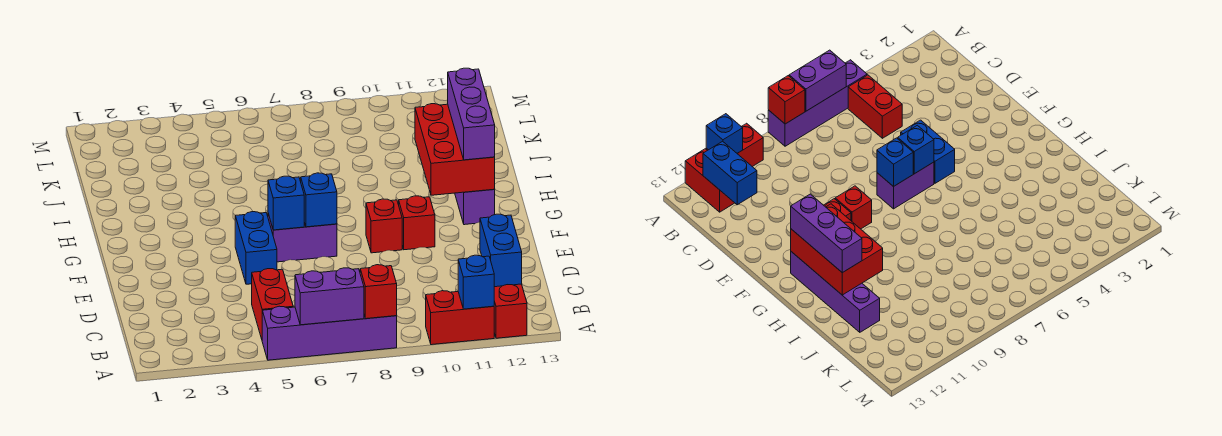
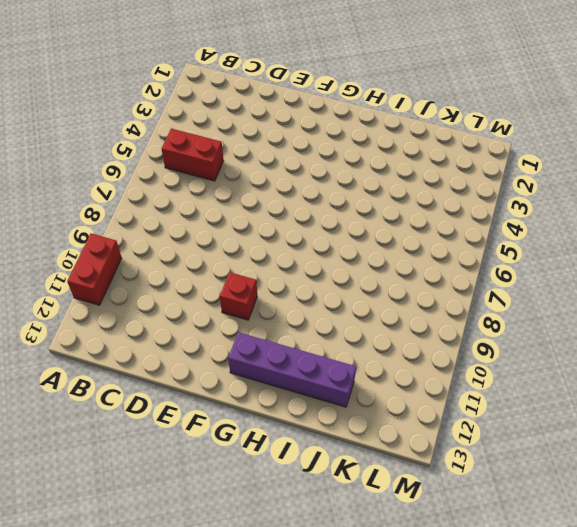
none -> purple 1x4 brick [262,306,397,360]
none -> red 1x2 brick [494,284,527,338]
none -> blue 1x2 brick [235,211,277,284]

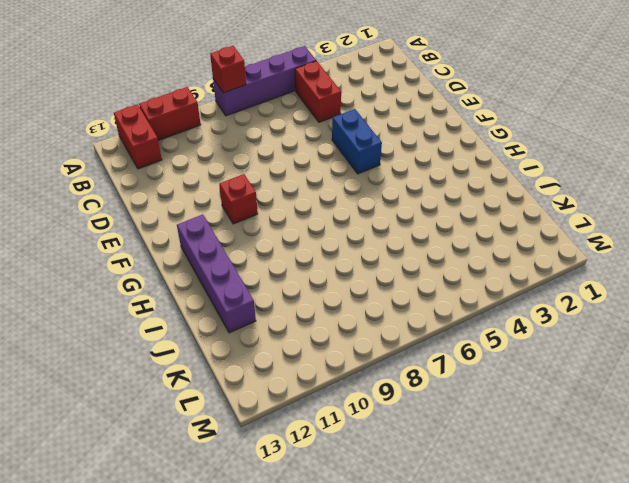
none -> purple 1x2 brick [268,214,337,262]
none -> red 1x1 brick [366,199,402,253]
none -> purple 1x2 brick [295,268,364,325]

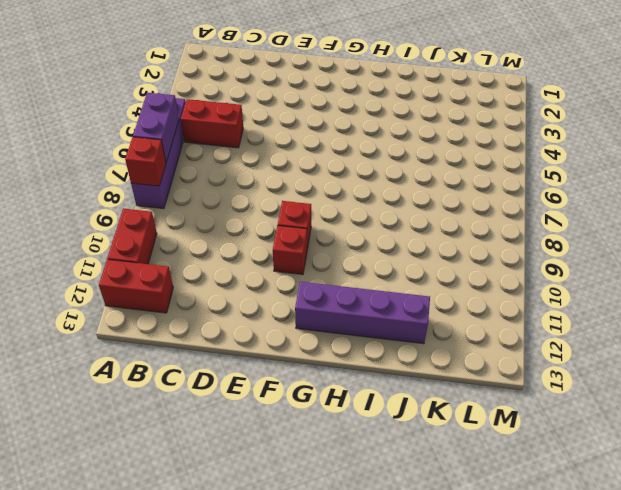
none -> blue 1x2 brick [235,211,277,284]
none -> purple 1x2 brick [268,214,337,262]
none -> blue 1x1 brick [458,255,494,309]

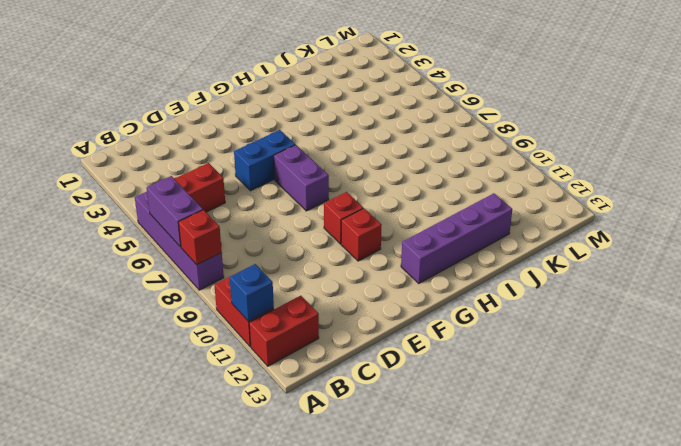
none -> blue 1x2 brick [480,214,522,287]
none -> blue 1x1 brick [268,176,304,230]
none -> blue 1x1 brick [301,173,337,227]

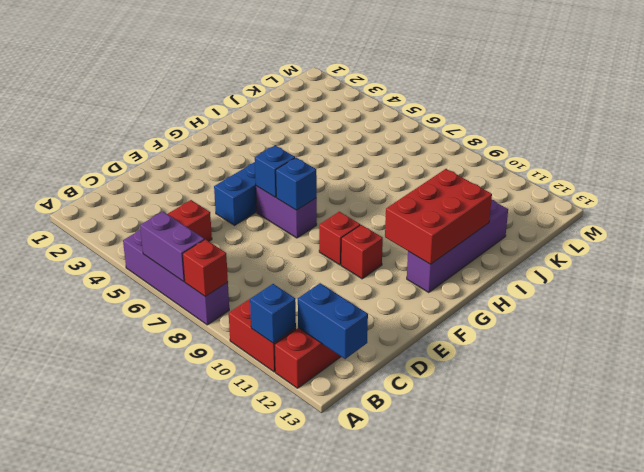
blue 1x2 brick [298,283,368,359] -> blue 1x2 brick turned to [480,214,522,287]
none -> purple 1x3 brick [448,68,495,160]

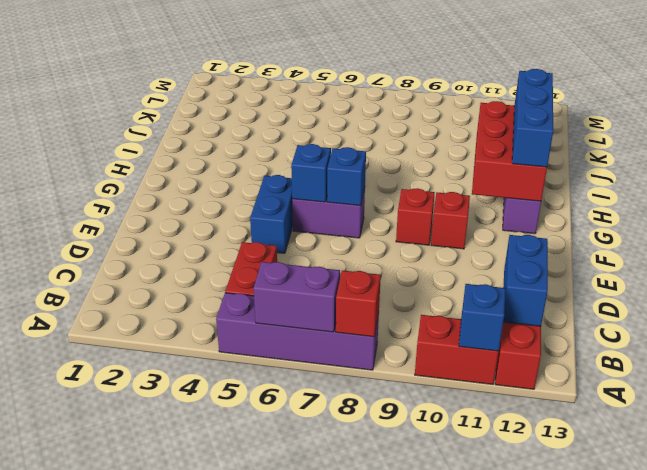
blue 1x3 brick [512,69,553,167] -> purple 1x3 brick [448,68,495,160]

